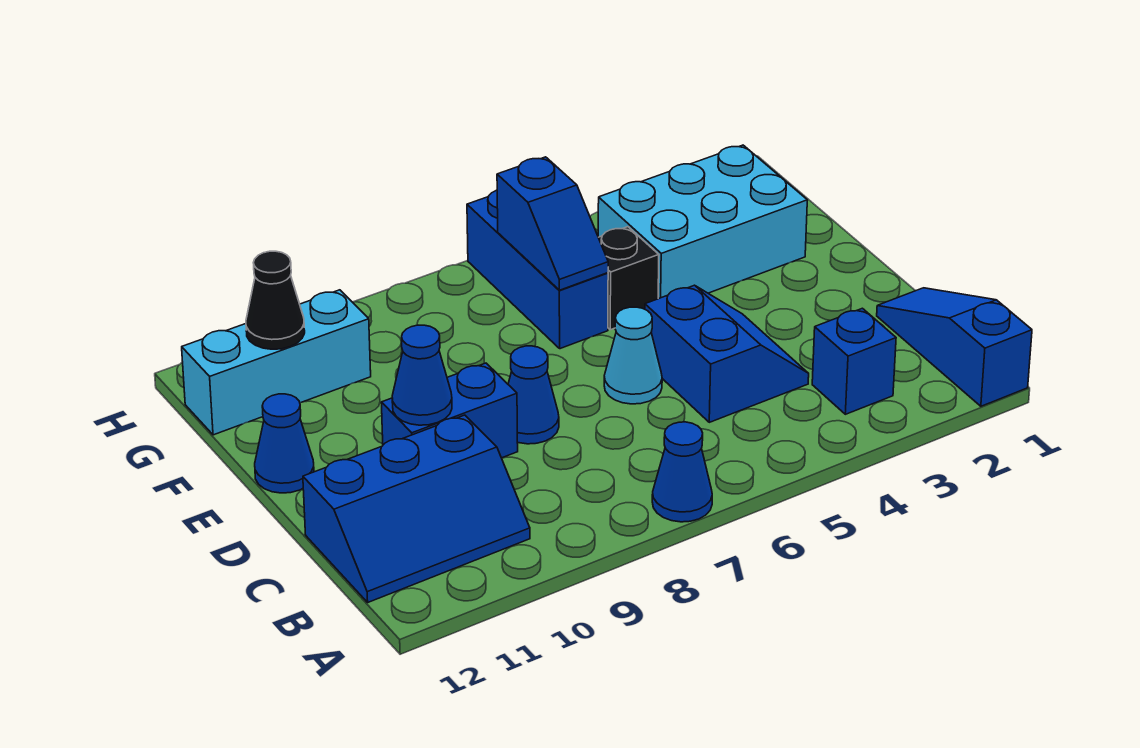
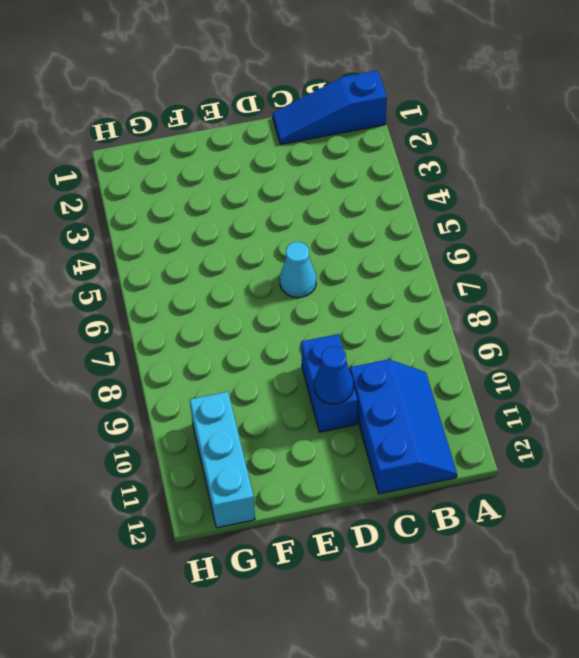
none -> blue 1x1 cone [652,422,712,522]
none -> blue 1x1 brick [812,308,896,414]
none -> blue 2x2 slope [645,285,809,422]

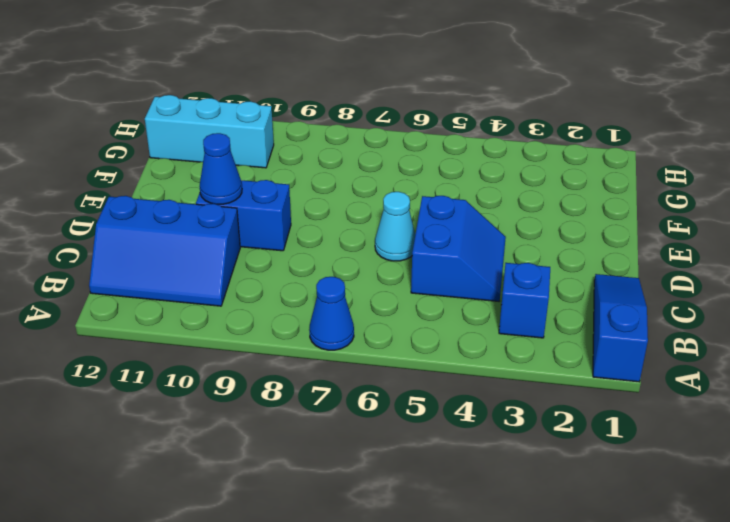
none -> blue 1x1 cone [508,346,559,444]
none -> blue 1x1 cone [255,394,314,493]
none -> cyan 2x3 brick [598,145,807,299]

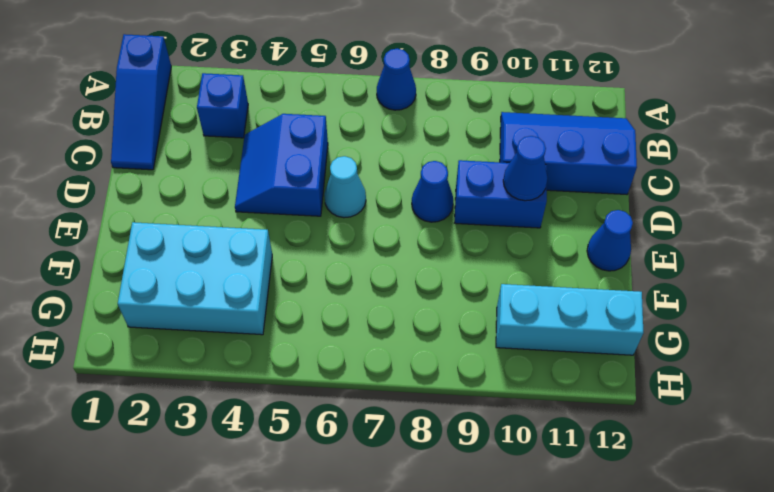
none -> black 1x1 brick [599,227,659,330]
none -> blue 1x3 brick [467,190,608,349]
none -> blue 1x2 slope [497,157,608,290]

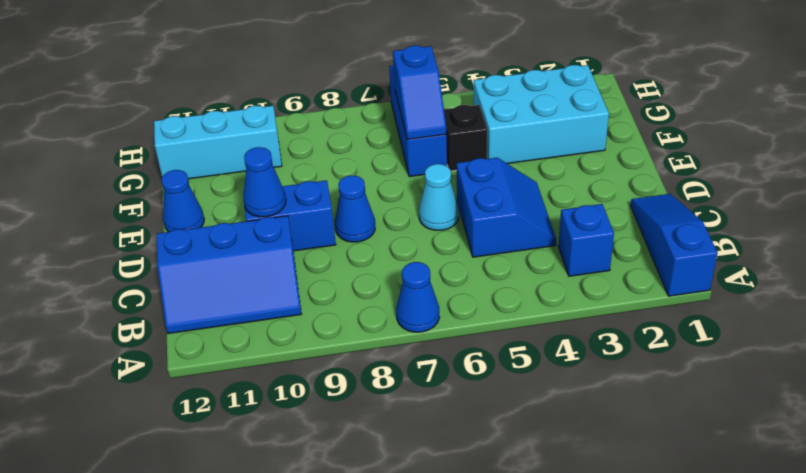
none -> black 1x1 cone [246,251,305,349]

